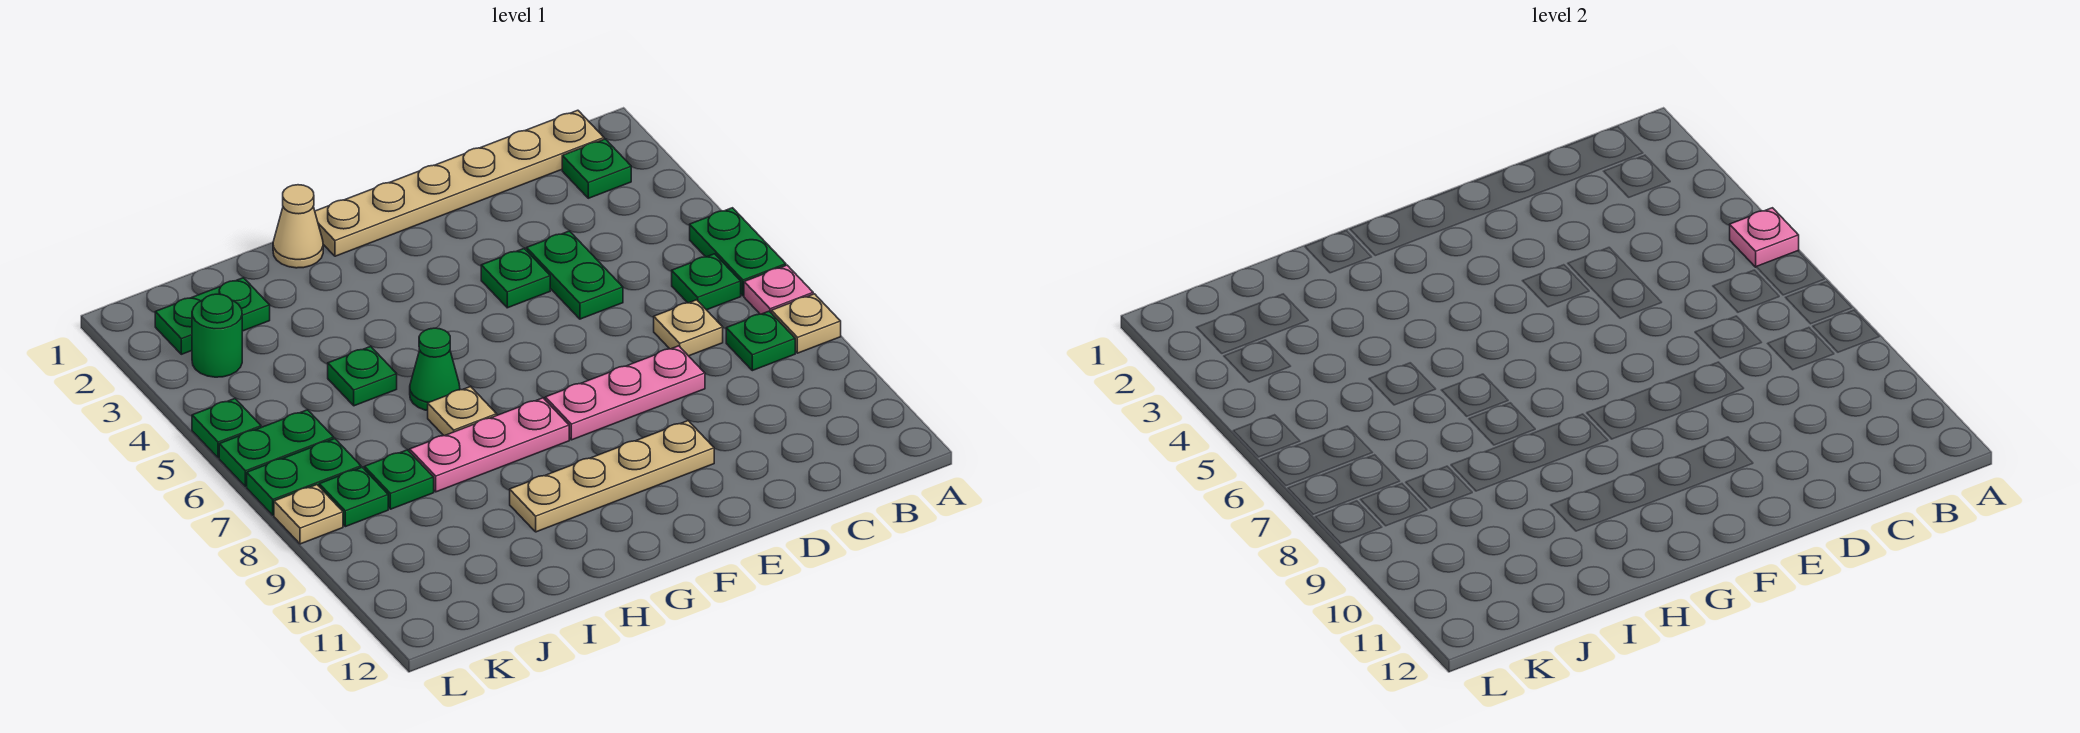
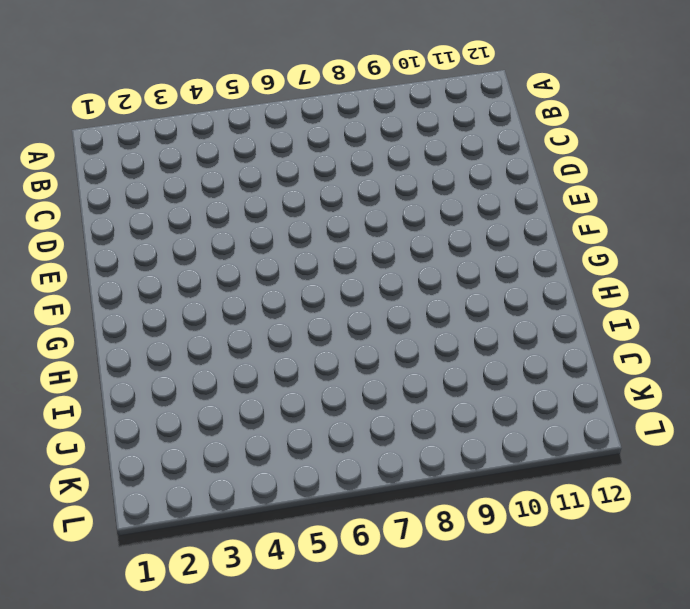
none -> green 1x2 plate [690,208,786,296]
none -> pink 1x1 plate [744,265,813,314]
none -> tan 1x1 plate [771,294,841,353]

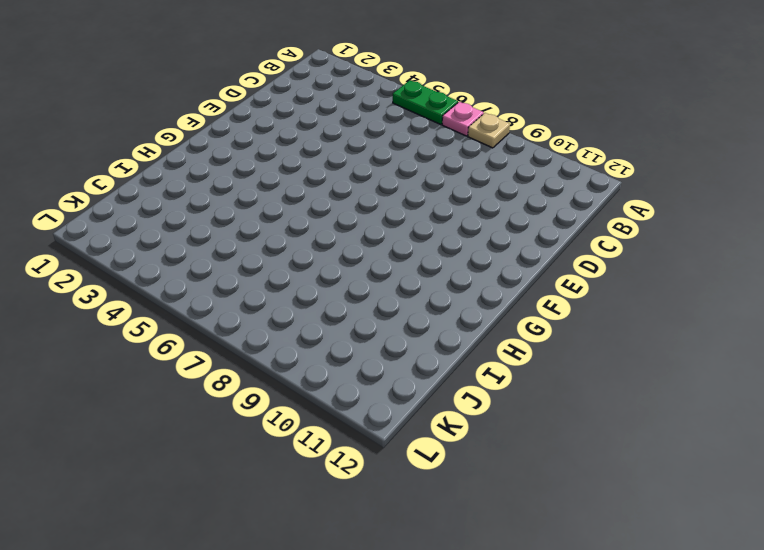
none -> tan 1x6 plate [315,110,604,256]
none -> green 1x1 plate [562,139,631,198]
none -> green 1x1 plate [672,254,741,310]

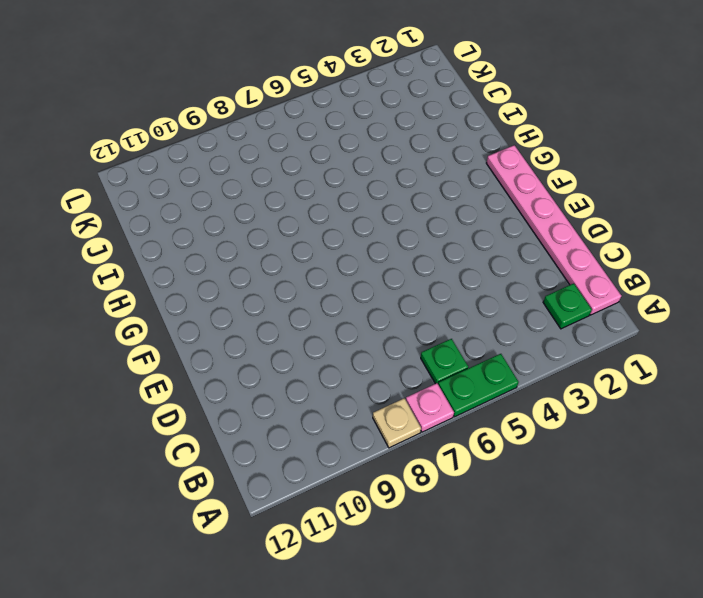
pink 1x6 plate [486,145,621,315] -> tan 1x6 plate [315,110,604,256]
none -> green 1x1 plate [726,311,795,371]
none -> tan 1x1 plate [654,300,723,356]
none -> green 1x2 plate [527,231,623,319]

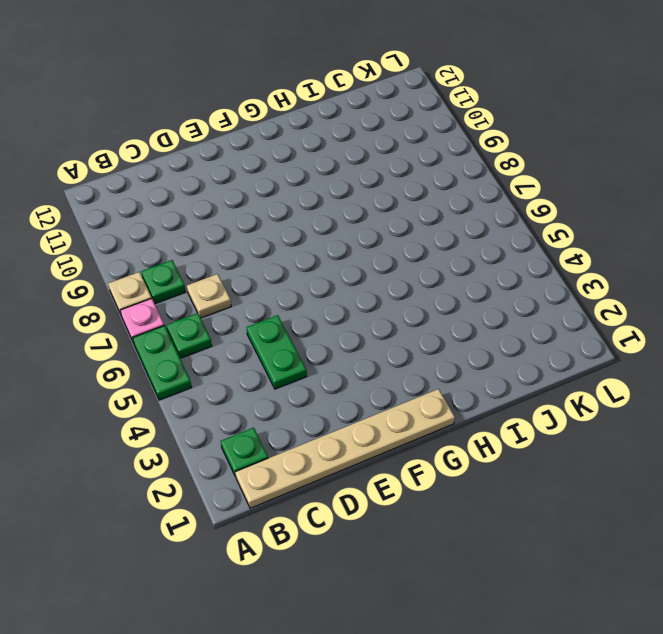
none -> pink 1x3 plate [545,346,705,440]
none -> green 1x1 plate [481,248,550,308]
none -> tan 1x4 plate [510,421,714,532]

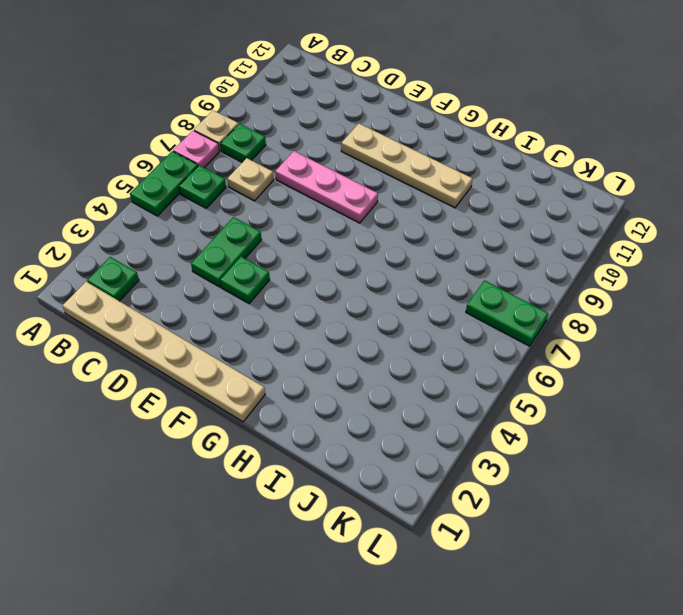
none -> pink 1x3 plate [410,398,569,492]
none -> tan 1x1 cone [273,185,323,268]
none -> green 1x1 cone [410,328,460,411]

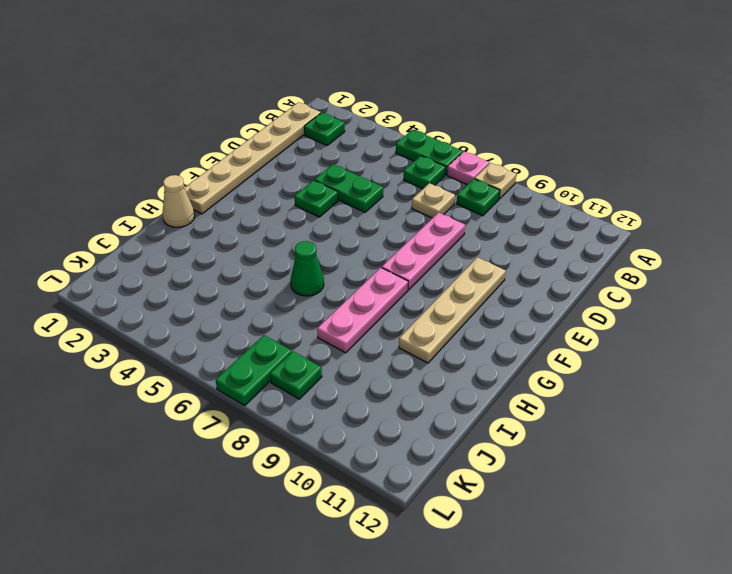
none -> tan 1x1 plate [428,386,497,436]
none -> green 1x1 plate [328,346,397,406]
none -> green 1x2 plate [155,278,270,354]

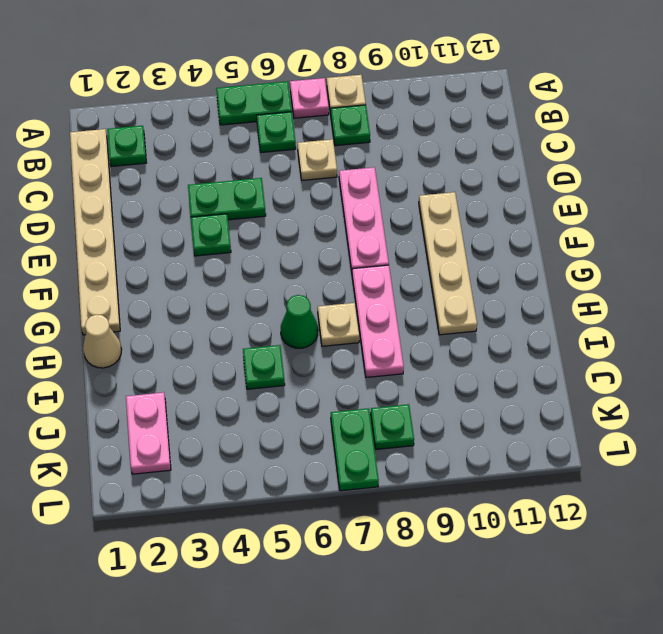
pink 1x2 plate [126,392,171,474] -> green 1x2 plate [155,278,270,354]
none -> green 1x1 plate [364,450,434,509]
none -> green 1x1 round brick [192,294,242,377]
none -> green 1x2 plate [219,410,334,487]

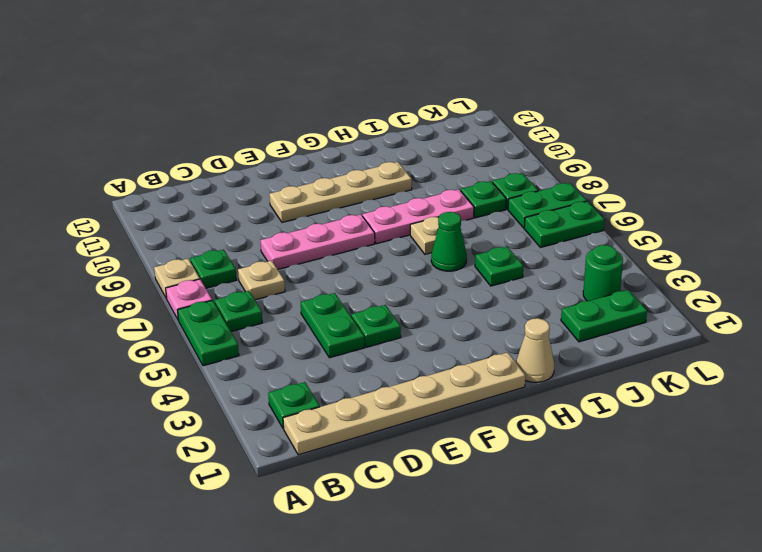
none -> green 1x1 plate [192,399,261,458]
none -> tan 1x1 plate [274,485,343,544]
none -> pink 1x1 plate [1730,208,1799,267]

